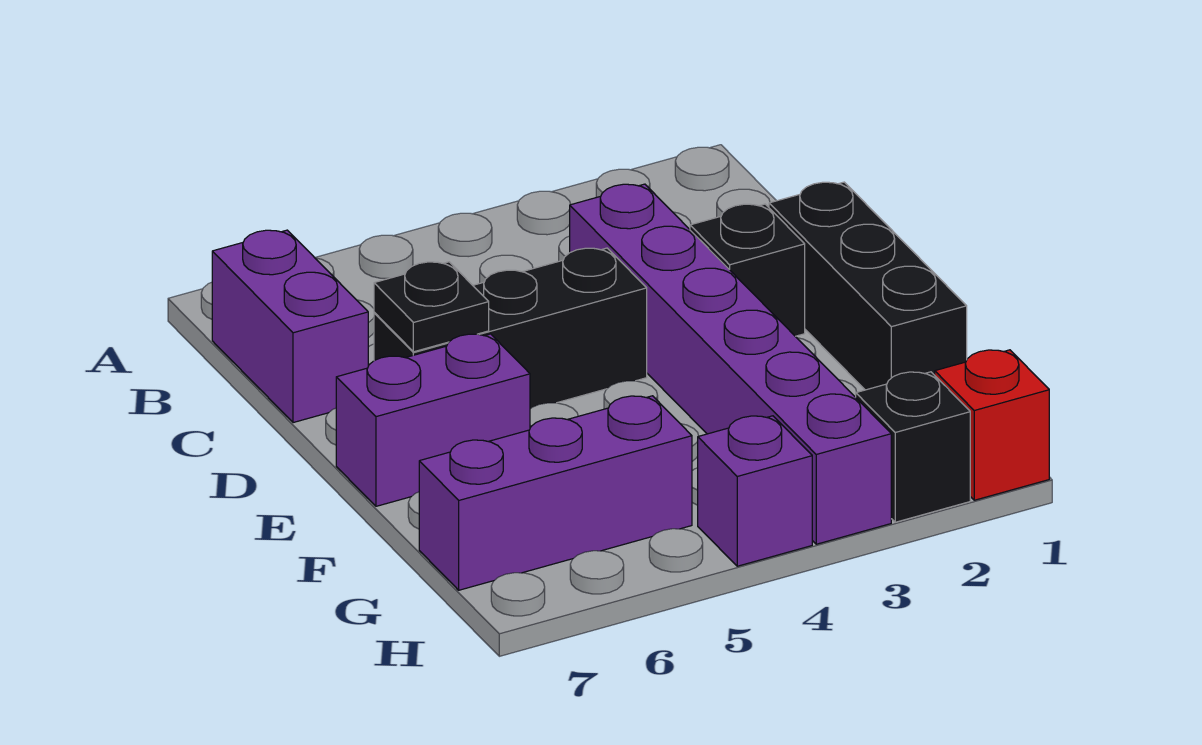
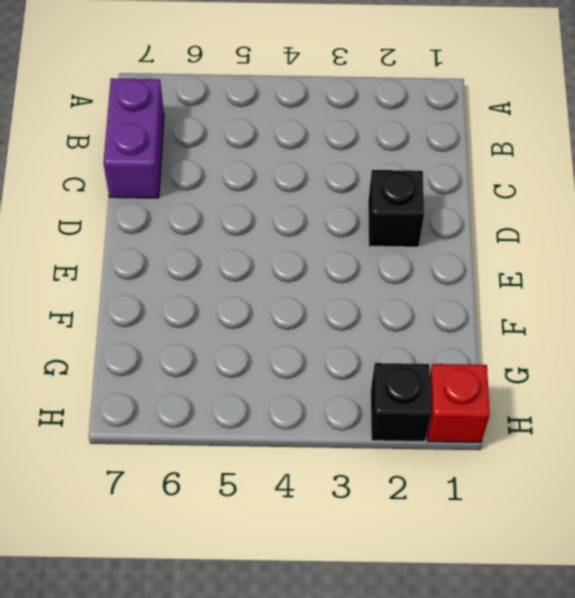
none -> purple 1x6 brick [570,184,891,544]
none -> black 1x3 brick [769,182,967,390]

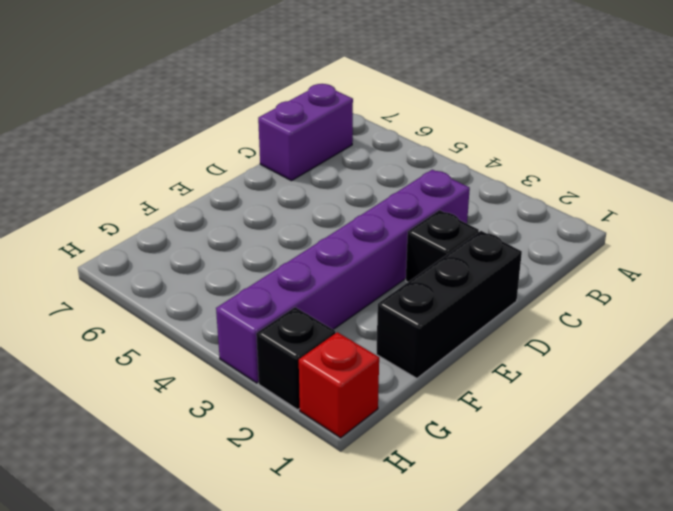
none -> black 1x3 brick [374,248,647,409]
none -> purple 1x2 brick [336,334,530,506]

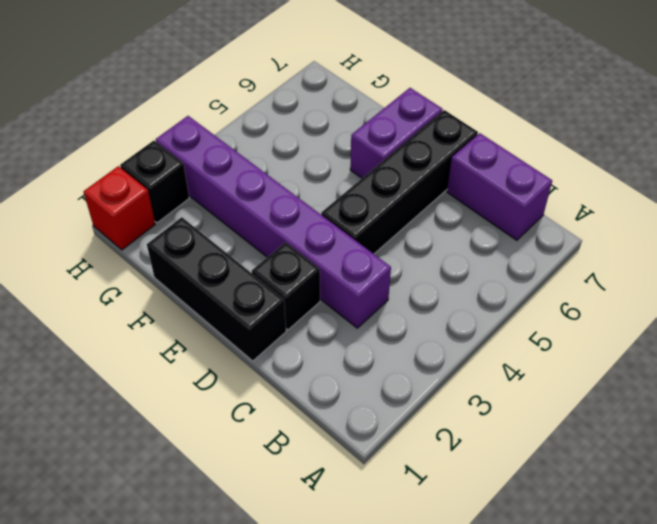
black 1x4 brick [321,110,478,254] -> black 1x3 brick [374,248,647,409]
none -> purple 1x3 brick [419,396,692,590]
none -> purple 1x1 brick [698,416,812,566]

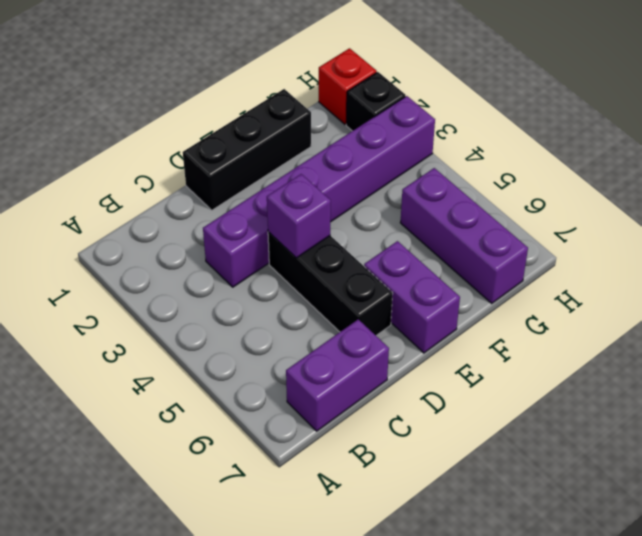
purple 1x1 brick [267,174,331,258] -> purple 1x1 brick moved to [698,416,812,566]
none -> black 1x1 brick [690,204,805,336]
none -> black 1x1 plate [374,262,489,352]

